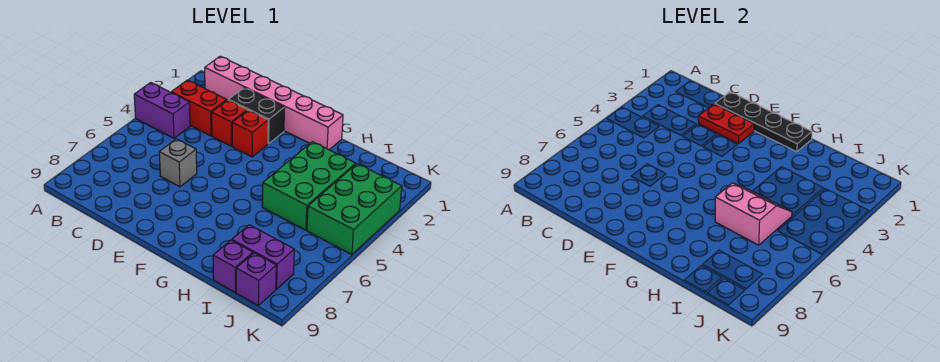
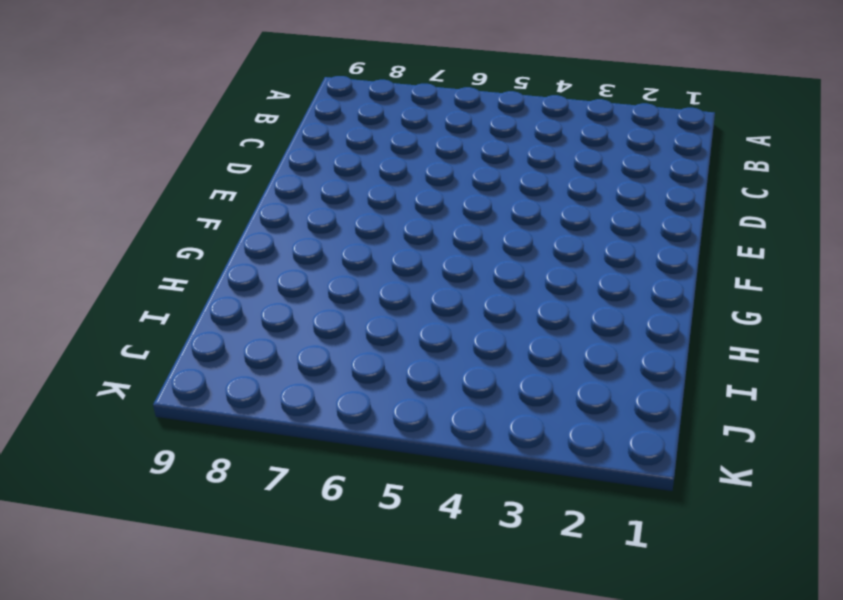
none -> purple 1x2 brick [134,83,190,138]
none -> pink 1x6 brick [205,56,343,150]
none -> red 1x2 brick [171,80,227,136]

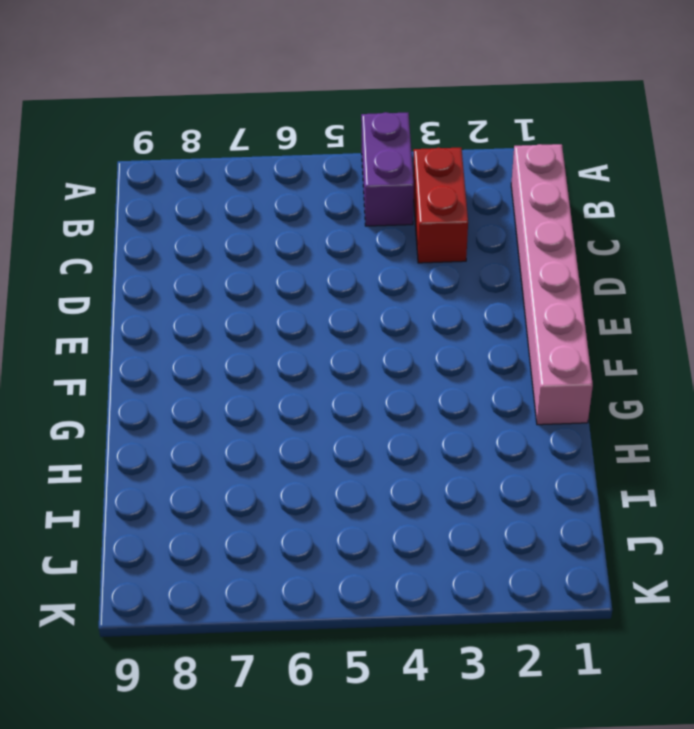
none -> black 1x2 brick [228,88,285,144]
none -> red 1x1 brick [212,100,247,146]
none -> grey 1x1 brick [159,139,197,187]

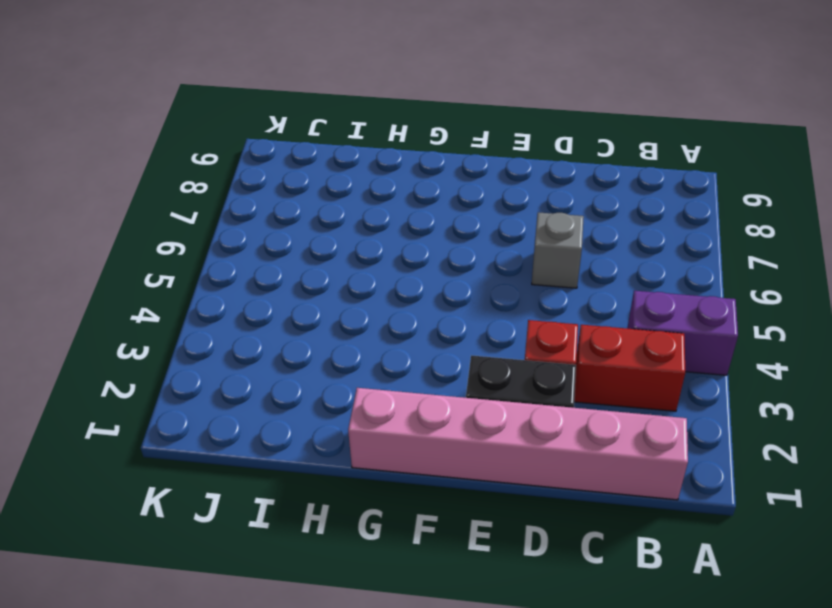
none -> red 1x1 brick [232,110,268,157]
none -> green 2x3 brick [262,142,356,230]
none -> purple 1x2 brick [232,225,294,289]

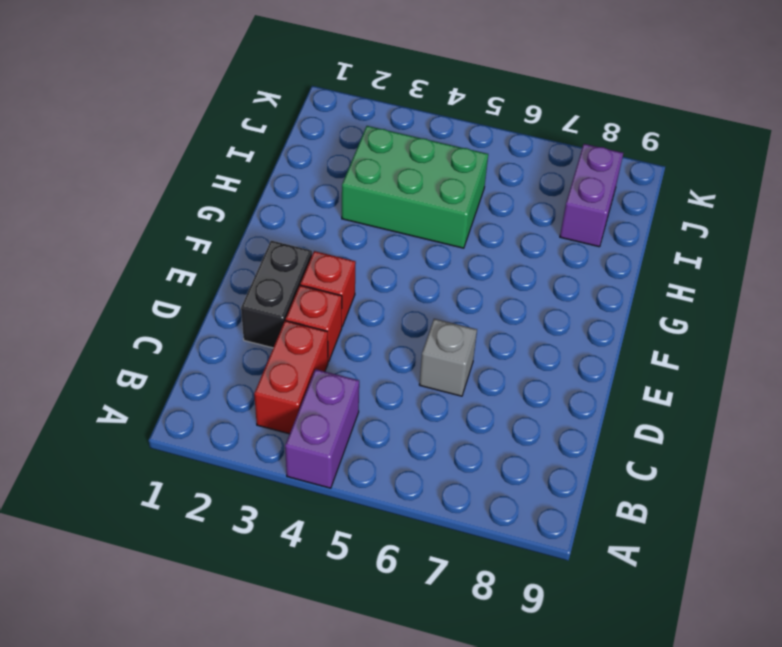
none -> pink 1x6 brick [205,56,343,150]
none -> purple 1x1 brick [213,240,253,292]
none -> green 2x3 brick [307,164,402,255]

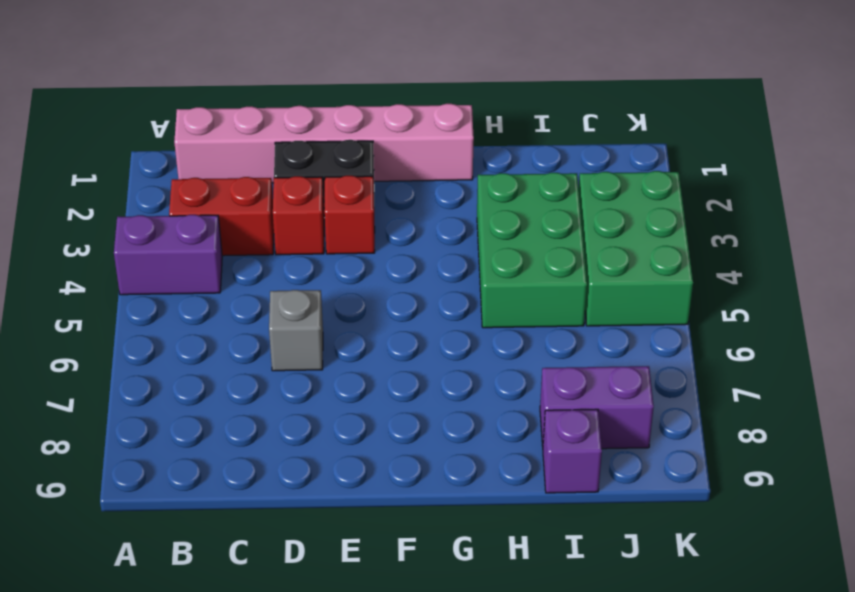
none -> purple 1x1 brick [236,253,276,305]
none -> black 1x4 plate [715,92,812,152]
none -> red 1x2 plate [698,104,754,144]

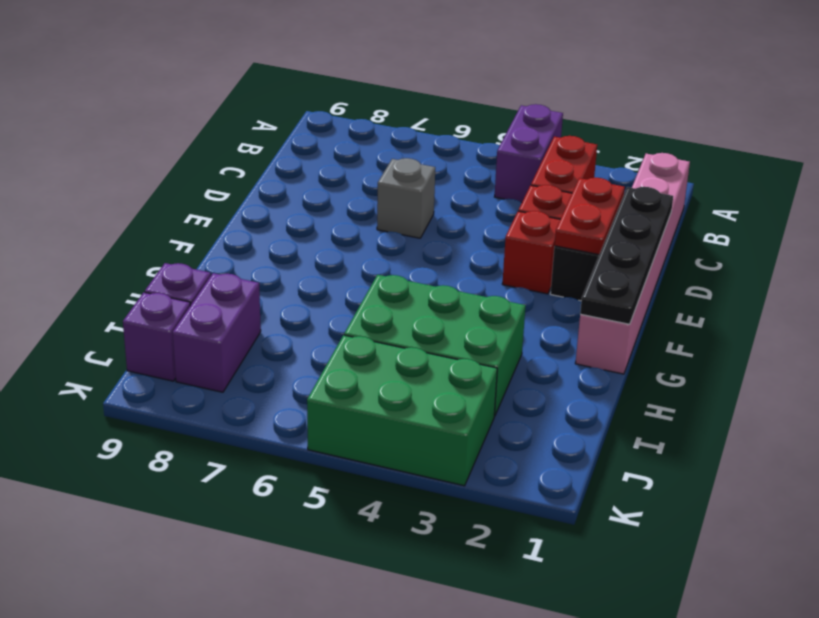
none -> pink 2x2 slope [715,183,792,245]

